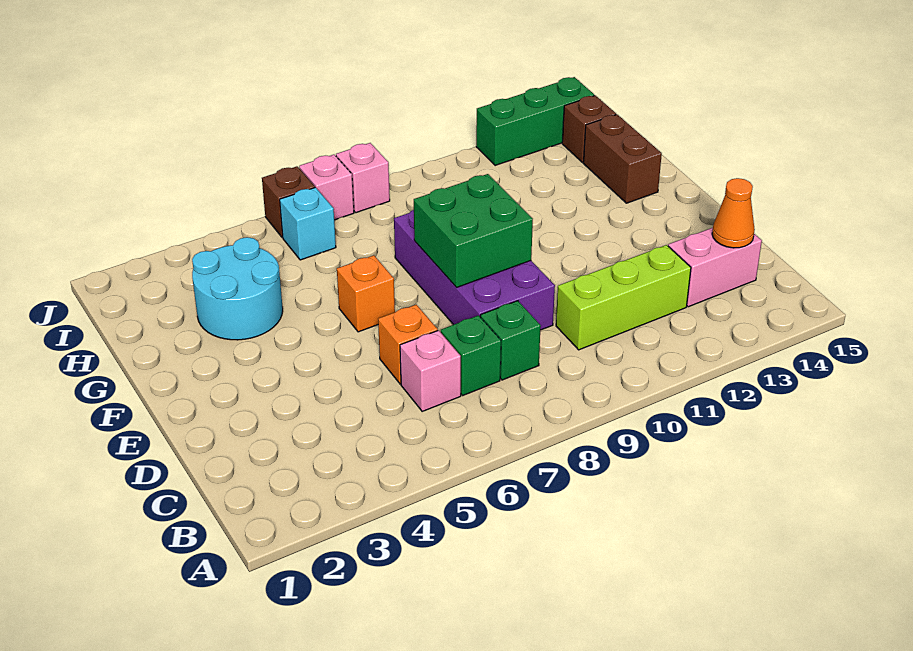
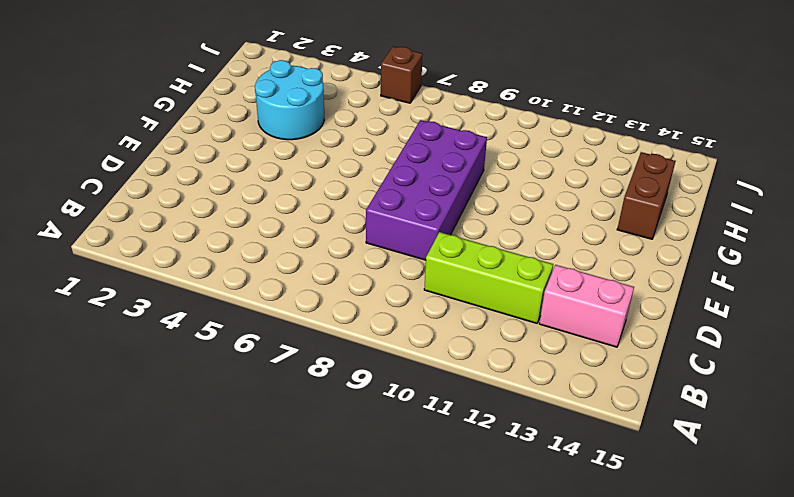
none -> pink 1x1 brick [400,330,461,411]
none -> green 1x1 brick [441,315,501,395]
none -> green 1x1 brick [480,301,541,380]

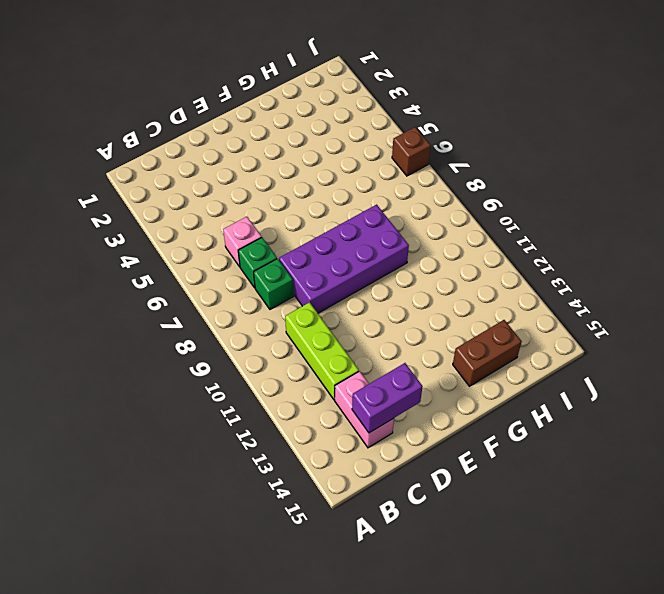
purple 1x2 brick [352,363,423,433] -> orange 1x1 cone [712,178,755,248]
none -> orange 1x1 brick [378,305,438,384]
none -> orange 1x1 brick [337,255,395,332]
none -> cyan 2x2 round brick [192,237,283,340]

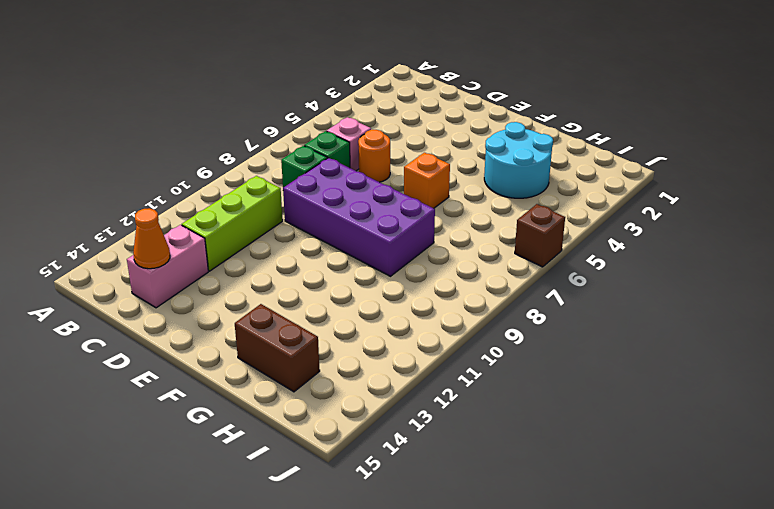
orange 1x1 round brick [358,130,390,182] -> orange 1x1 brick [378,305,438,384]
none -> cyan 1x1 brick [280,188,336,260]
none -> brown 1x1 brick [562,95,616,163]
none -> pink 1x1 brick [299,155,354,220]

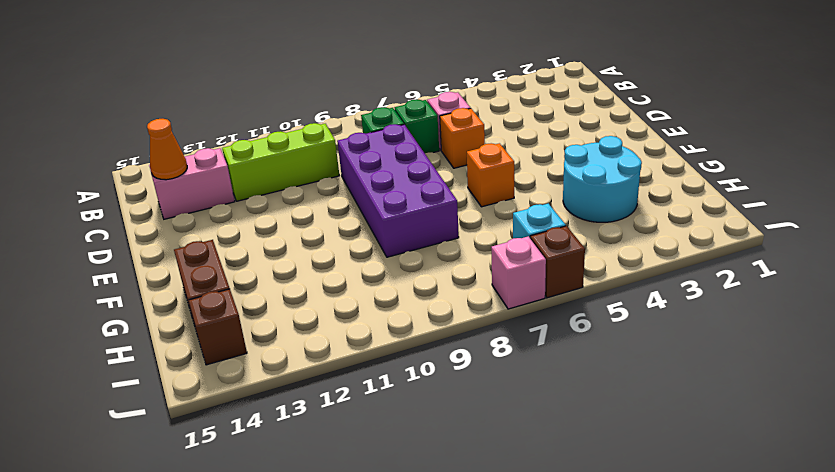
none -> pink 1x1 brick [336,143,390,213]
none -> green 1x3 brick [476,77,594,166]
none -> green 2x2 brick [414,174,533,287]

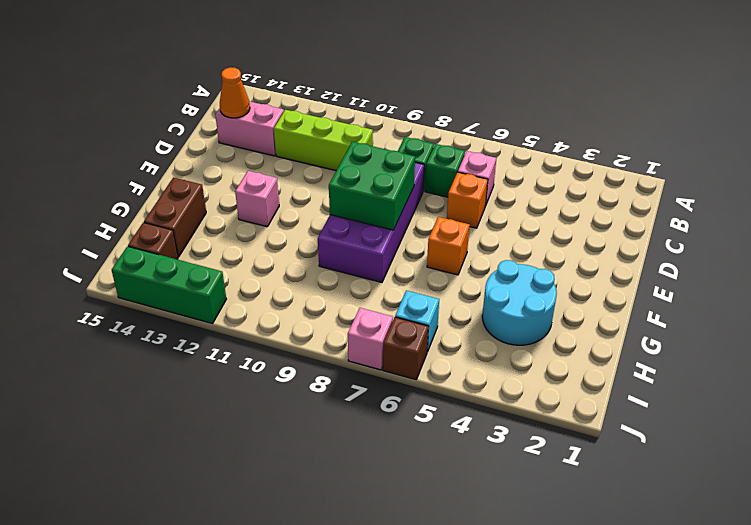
pink 1x1 brick [235,171,279,227] -> pink 1x1 brick moved to [336,143,390,213]

